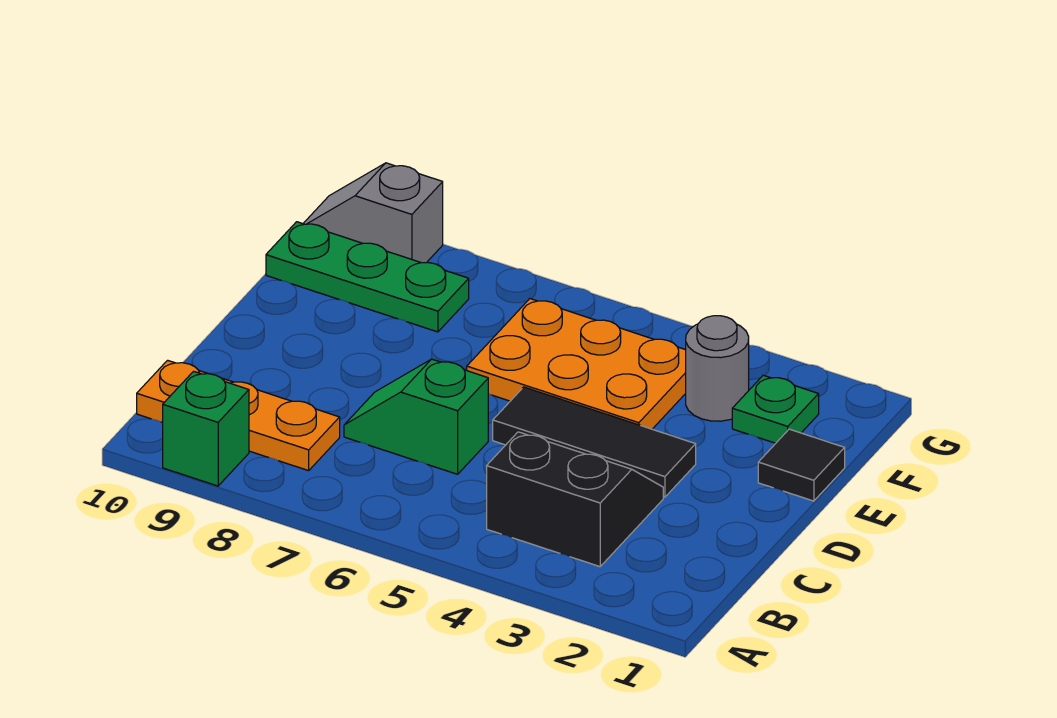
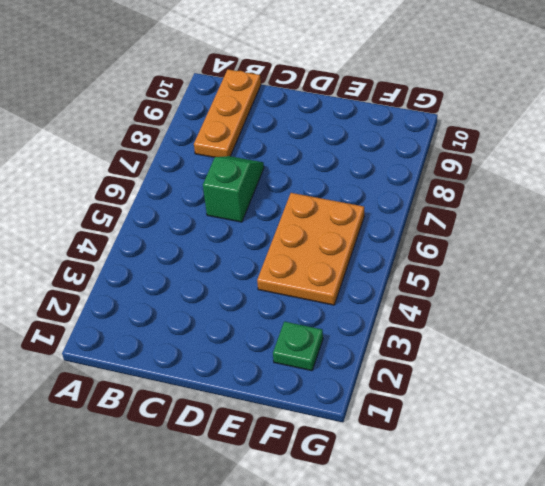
none -> green 1x1 brick [163,371,249,486]
none -> black 2x2 slope [487,432,663,567]

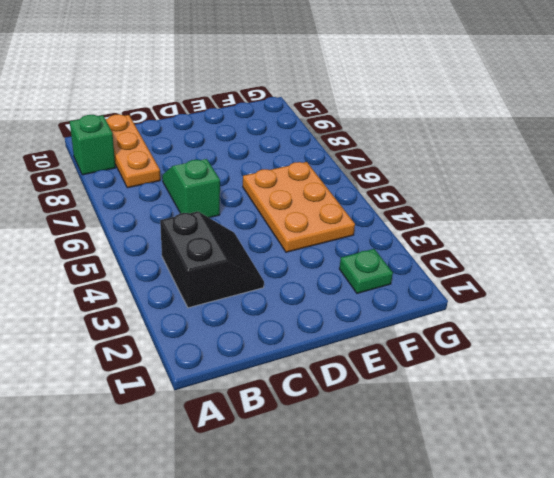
none -> black 1x3 tile [493,387,696,497]
none -> black 1x1 tile [758,429,845,501]

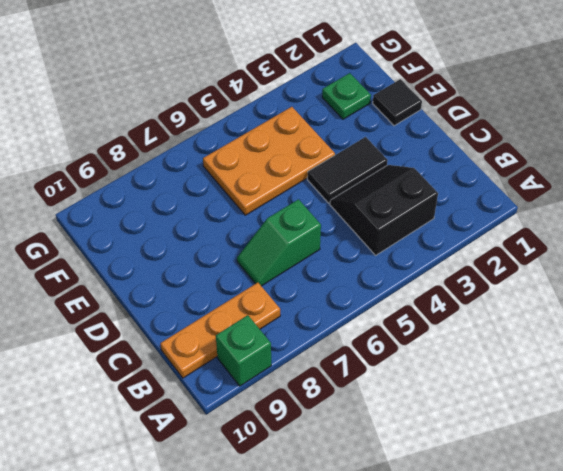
black 1x2 tile [307,137,388,203] -> black 1x3 tile [493,387,696,497]
none -> grey 1x1 round brick [686,316,749,421]
none -> green 1x3 plate [266,222,469,332]

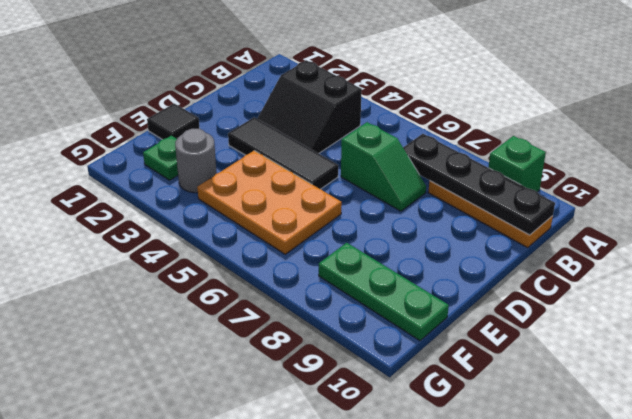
black 1x4 plate [403,134,555,235] -> none
none -> grey 1x2 slope [303,163,443,263]

